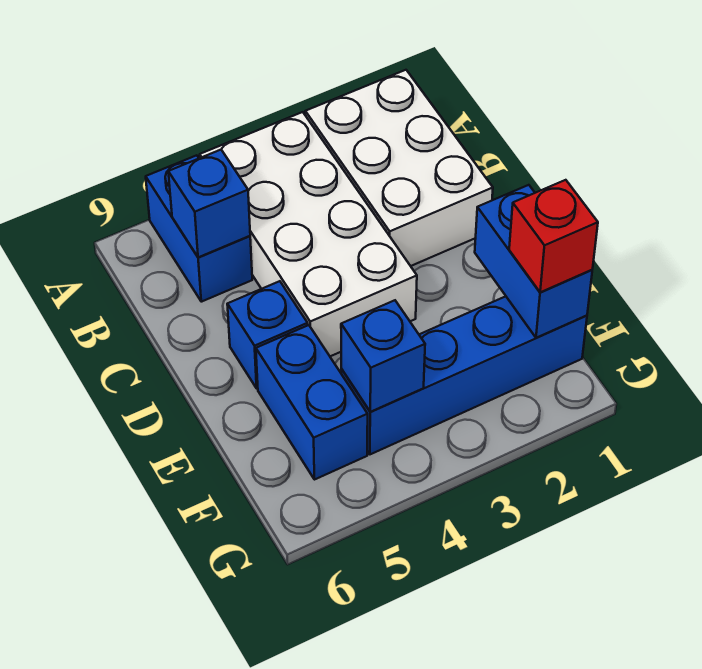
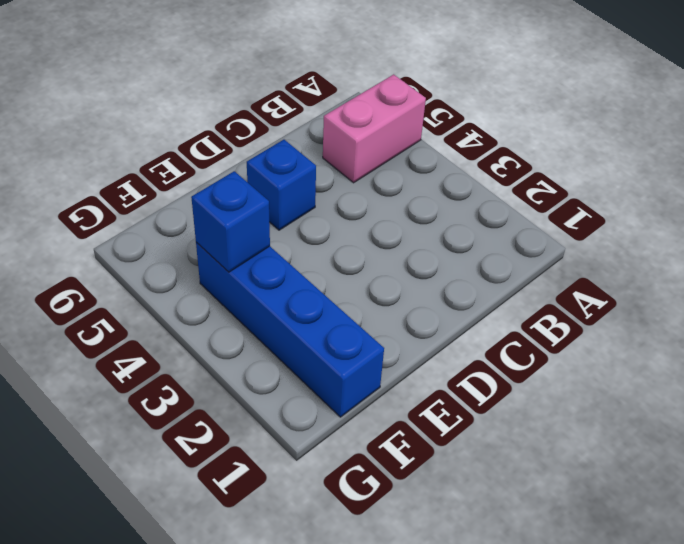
pink 1x2 brick [323,74,426,183] -> blue 1x2 brick [146,155,252,302]
none -> white 2x3 brick [305,70,493,266]
none -> white 2x4 brick [200,112,417,356]

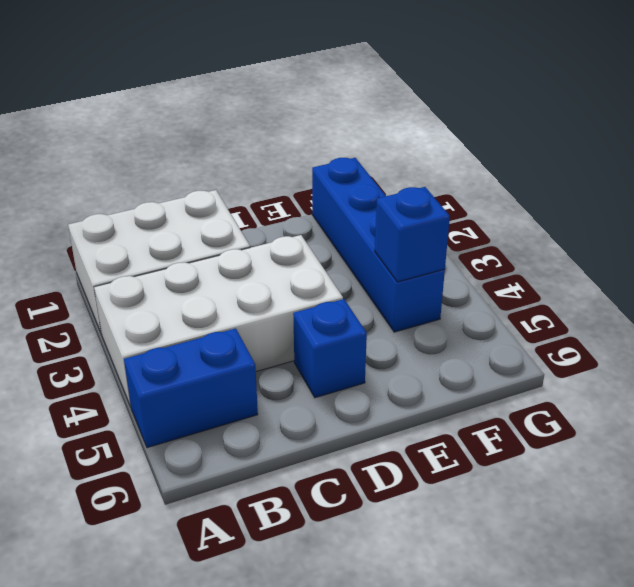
none -> blue 1x2 brick [256,325,368,480]
none -> blue 1x1 brick [168,150,250,257]

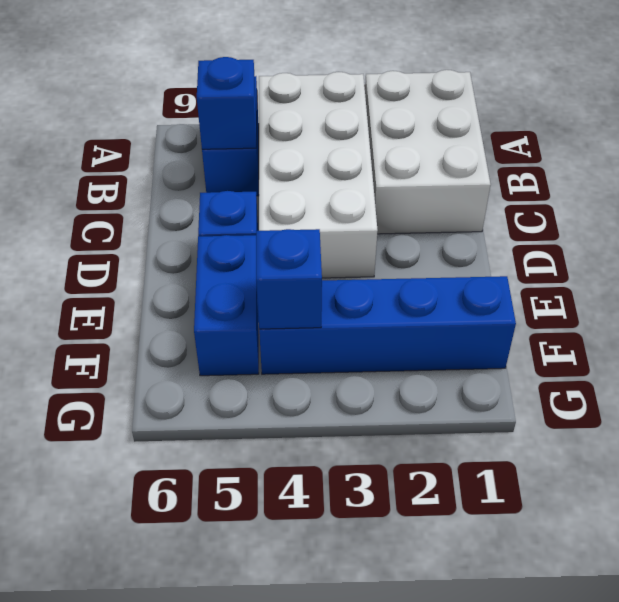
none -> blue 1x2 brick [475,185,592,338]
none -> red 1x1 brick [509,180,598,292]

